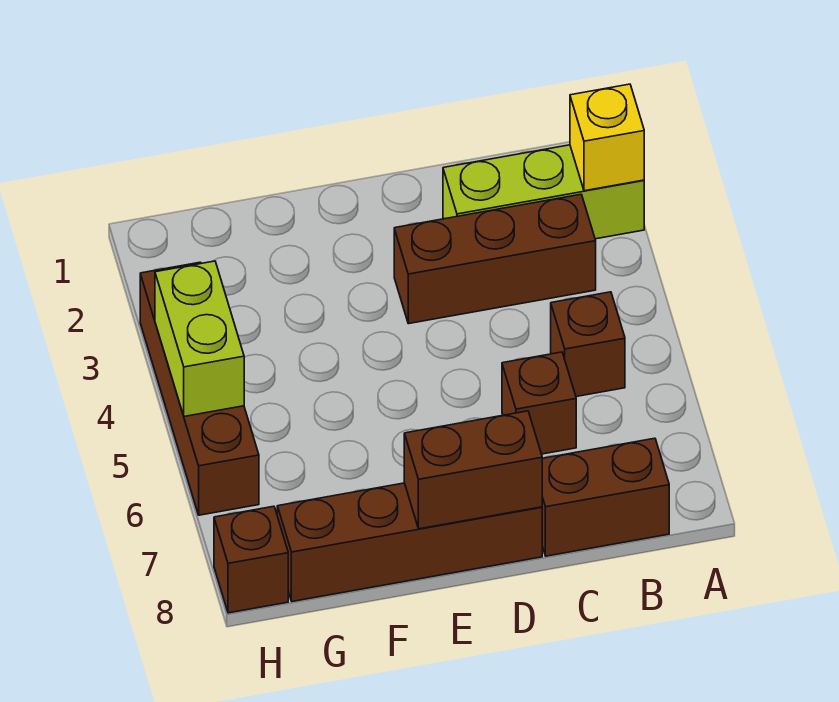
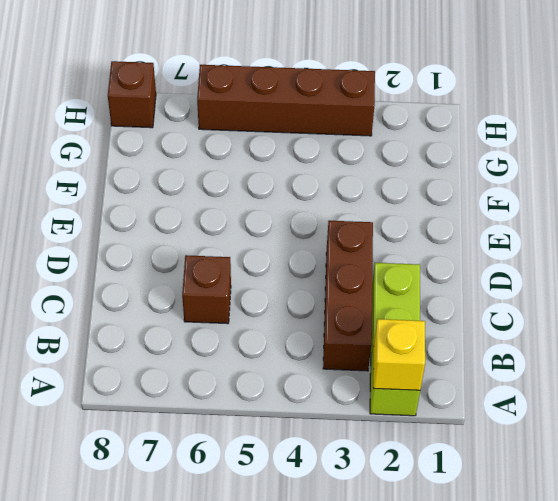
none -> brown 1x1 brick [551,292,625,397]
none -> brown 1x2 brick [542,438,669,556]

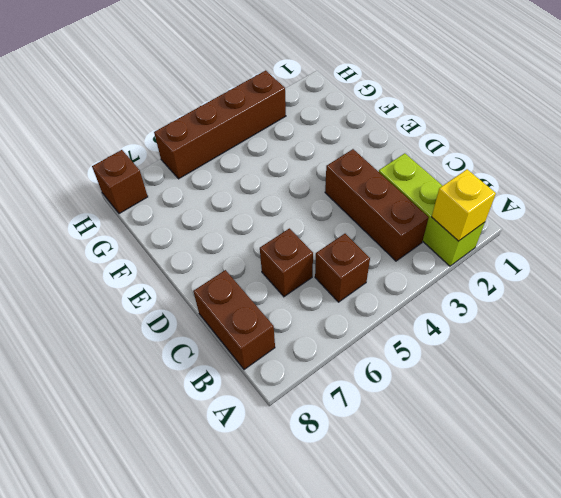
none -> brown 1x4 brick [277,483,542,602]
none -> brown 1x2 brick [404,411,542,529]

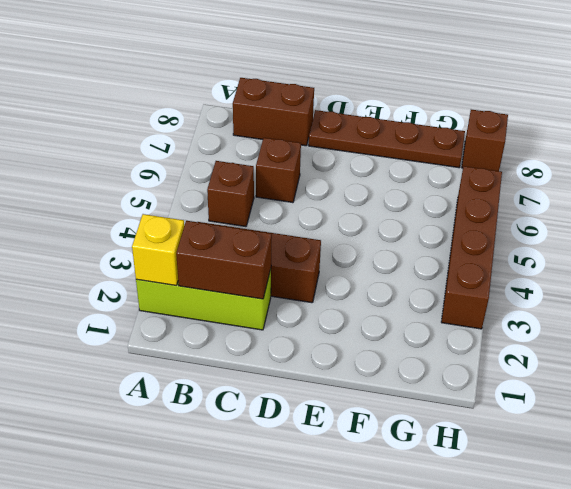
brown 1x2 brick [176,221,272,299] -> brown 1x2 brick moved to [404,411,542,529]
brown 1x4 plate [309,110,465,168] -> brown 1x4 brick [277,483,542,602]
none -> lime 1x2 brick [155,261,244,416]

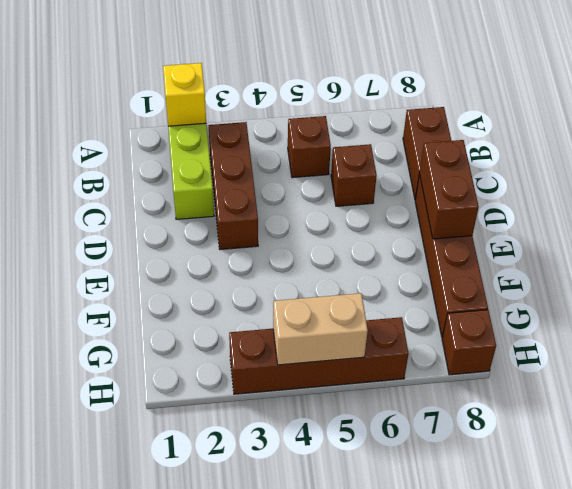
tan 1x2 brick [273,293,368,365] -> lime 1x2 brick [155,261,244,416]

